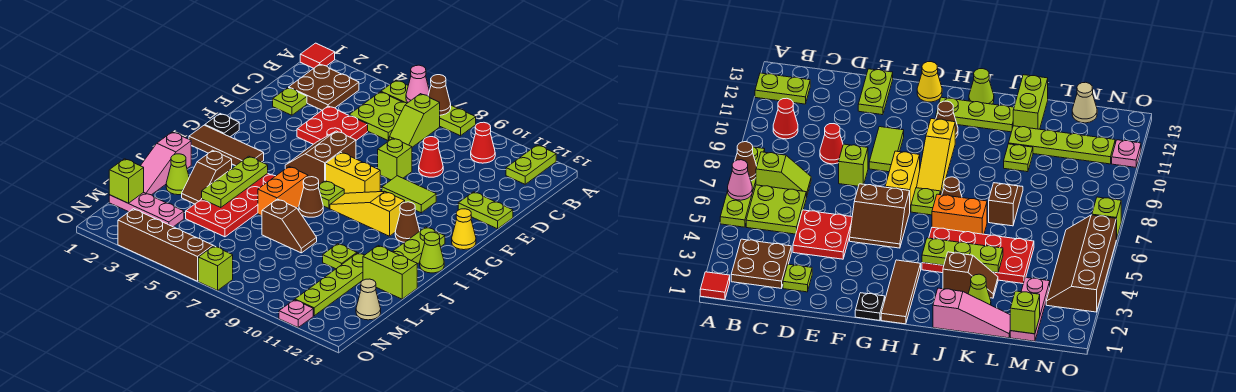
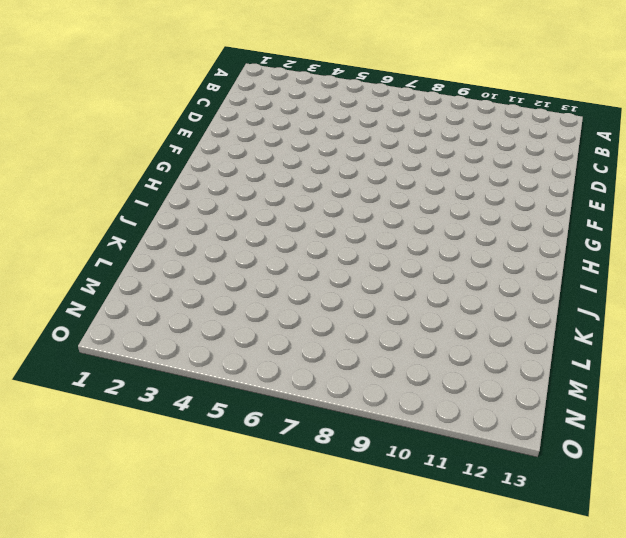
none -> red 1x1 tile [300,43,335,68]
none -> lime 1x4 plate [381,80,476,136]
none -> lime 1x2 plate [506,145,556,184]
none -> brown 2x2 plate [289,64,359,110]

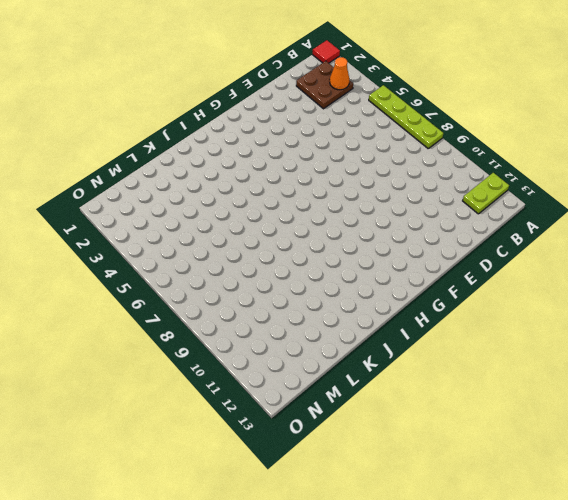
orange 1x1 cone [330,57,349,90] -> none
none -> lime 2x2 plate [349,92,407,141]
none -> lime 1x2 slope [389,94,440,147]
none -> red 1x1 cone [471,122,495,163]
none -> lime 1x1 plate [273,88,307,115]

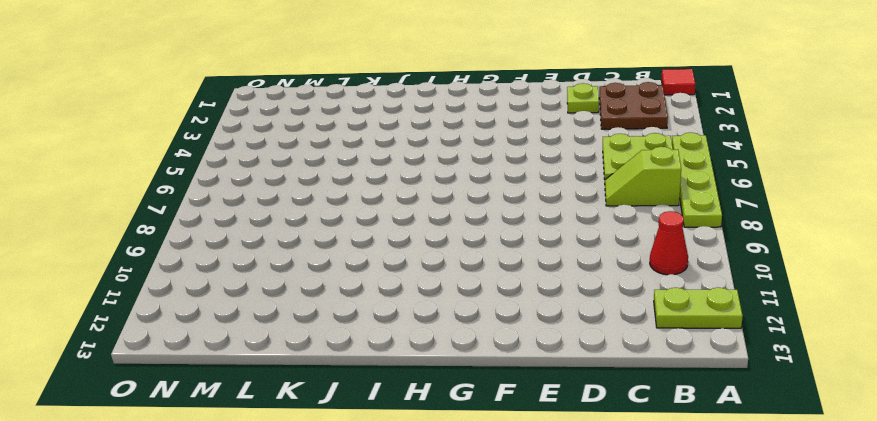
none -> red 2x2 plate [297,106,368,144]
none -> red 1x1 cone [419,137,443,177]
none -> lime 1x1 brick [378,138,412,180]
none -> lime 1x2 plate [458,192,513,229]

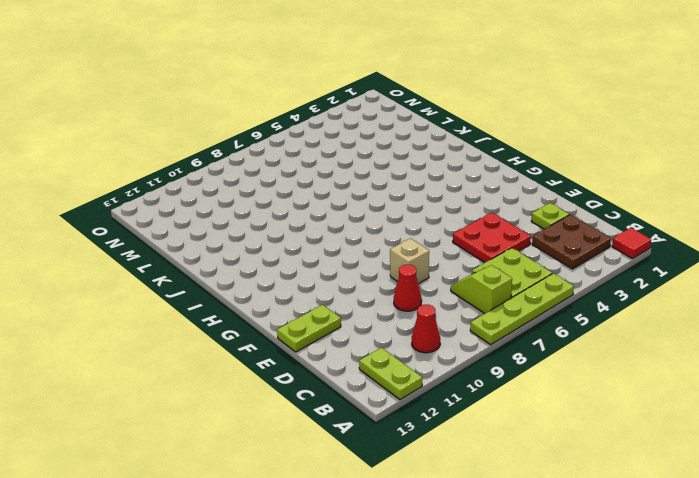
tan 1x1 brick [390,238,429,284] -> lime 1x1 brick [378,138,412,180]
none -> brown 2x2 slope [285,131,356,185]
none -> lime 1x2 tile [382,176,436,213]
none -> black 1x1 plate [205,114,239,137]
none -> yellow 1x2 brick [326,152,380,194]

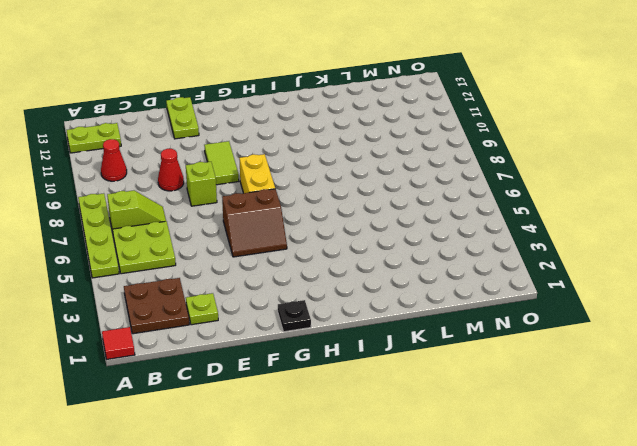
none -> red 2x2 plate [297,106,368,144]
none -> yellow 1x1 cone [452,209,476,250]
none -> brown 1x3 tile [189,125,264,166]
none -> lime 1x1 plate [319,181,344,208]

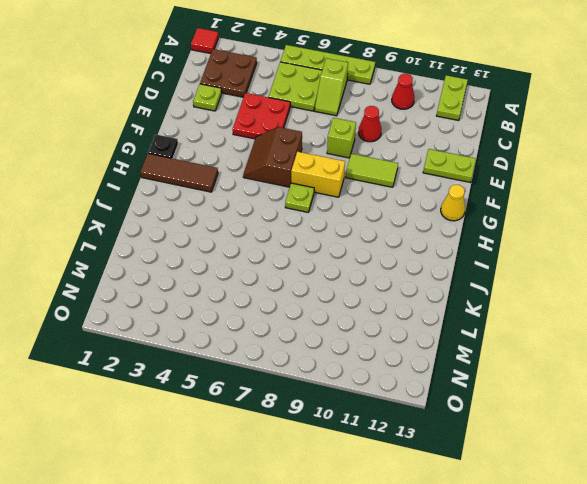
none -> yellow 1x3 slope [330,191,405,236]
none -> brown 1x1 cone [395,202,420,242]
none -> lime 1x3 plate [392,227,445,264]
none -> red 2x4 plate [186,173,275,237]

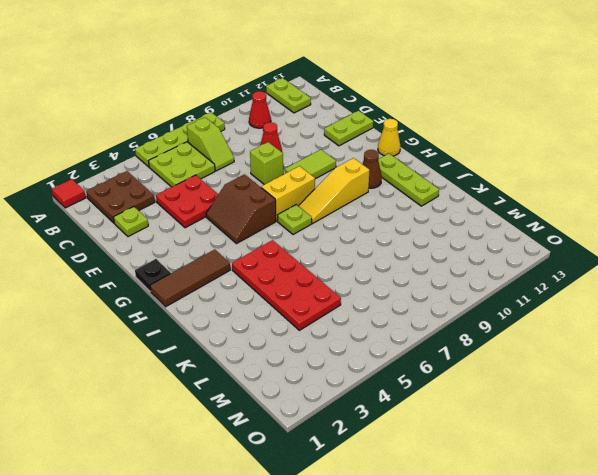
none -> orange 1x2 brick [258,167,308,216]
none -> brown 1x1 cone [299,177,323,217]
none -> lime 1x1 cone [420,232,444,273]
none -> pink 1x3 slope [141,132,191,195]

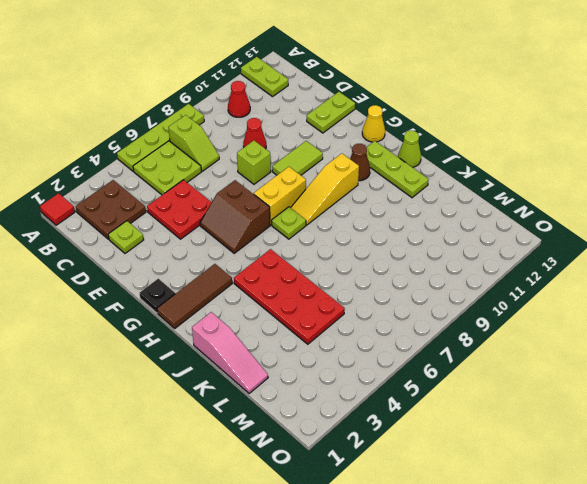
none -> orange 1x2 brick [258,167,308,216]
none -> brown 1x1 cone [299,177,323,217]
none -> brown 1x2 slope [182,150,232,204]
none -> lime 1x1 cone [166,154,189,195]

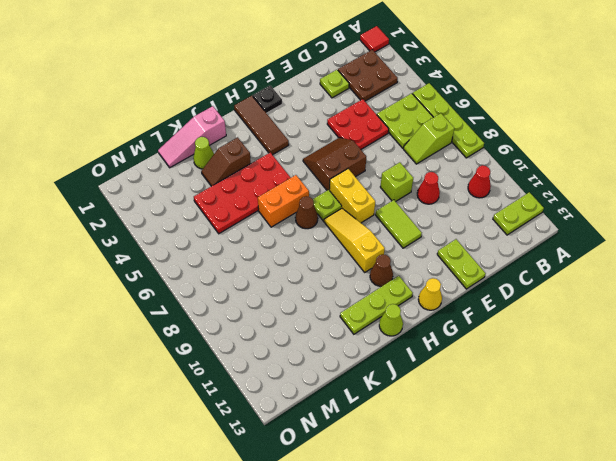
none -> brown 1x2 slope [262,199,317,253]
none -> lime 1x1 plate [323,244,357,269]
none -> lime 1x4 plate [295,253,364,316]
none -> lime 1x2 brick [363,246,417,299]

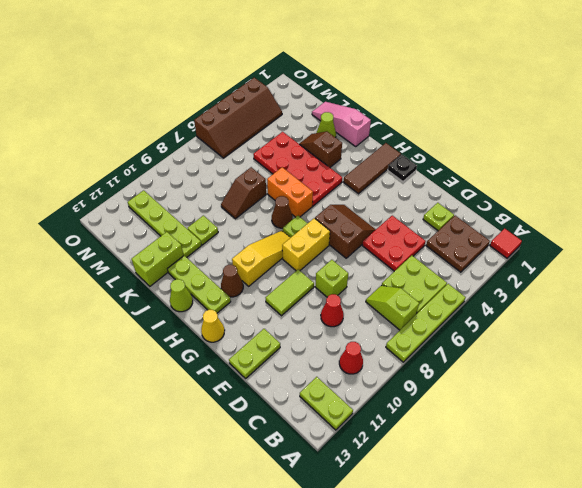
none -> pink 1x3 plate [109,192,184,227]
none -> tan 1x1 cone [356,279,381,320]
none -> lime 1x1 brick [198,246,233,290]
none -> pink 1x1 plate [279,300,313,328]

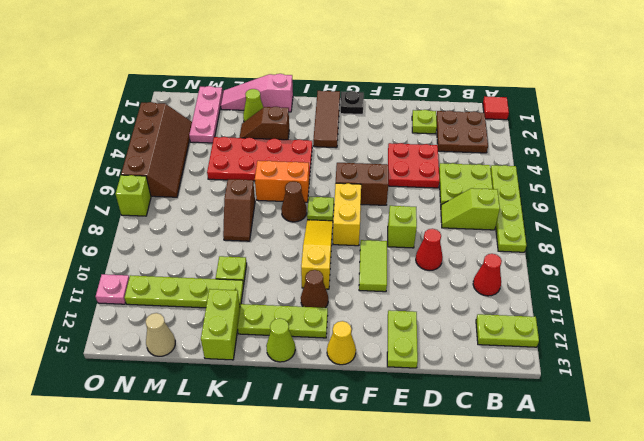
none -> pink 1x1 cone [406,65,430,102]
none -> brown 1x1 cone [428,75,451,115]
none -> lime 1x3 plate [202,156,268,208]
none -> lime 1x1 brick [109,159,144,203]

